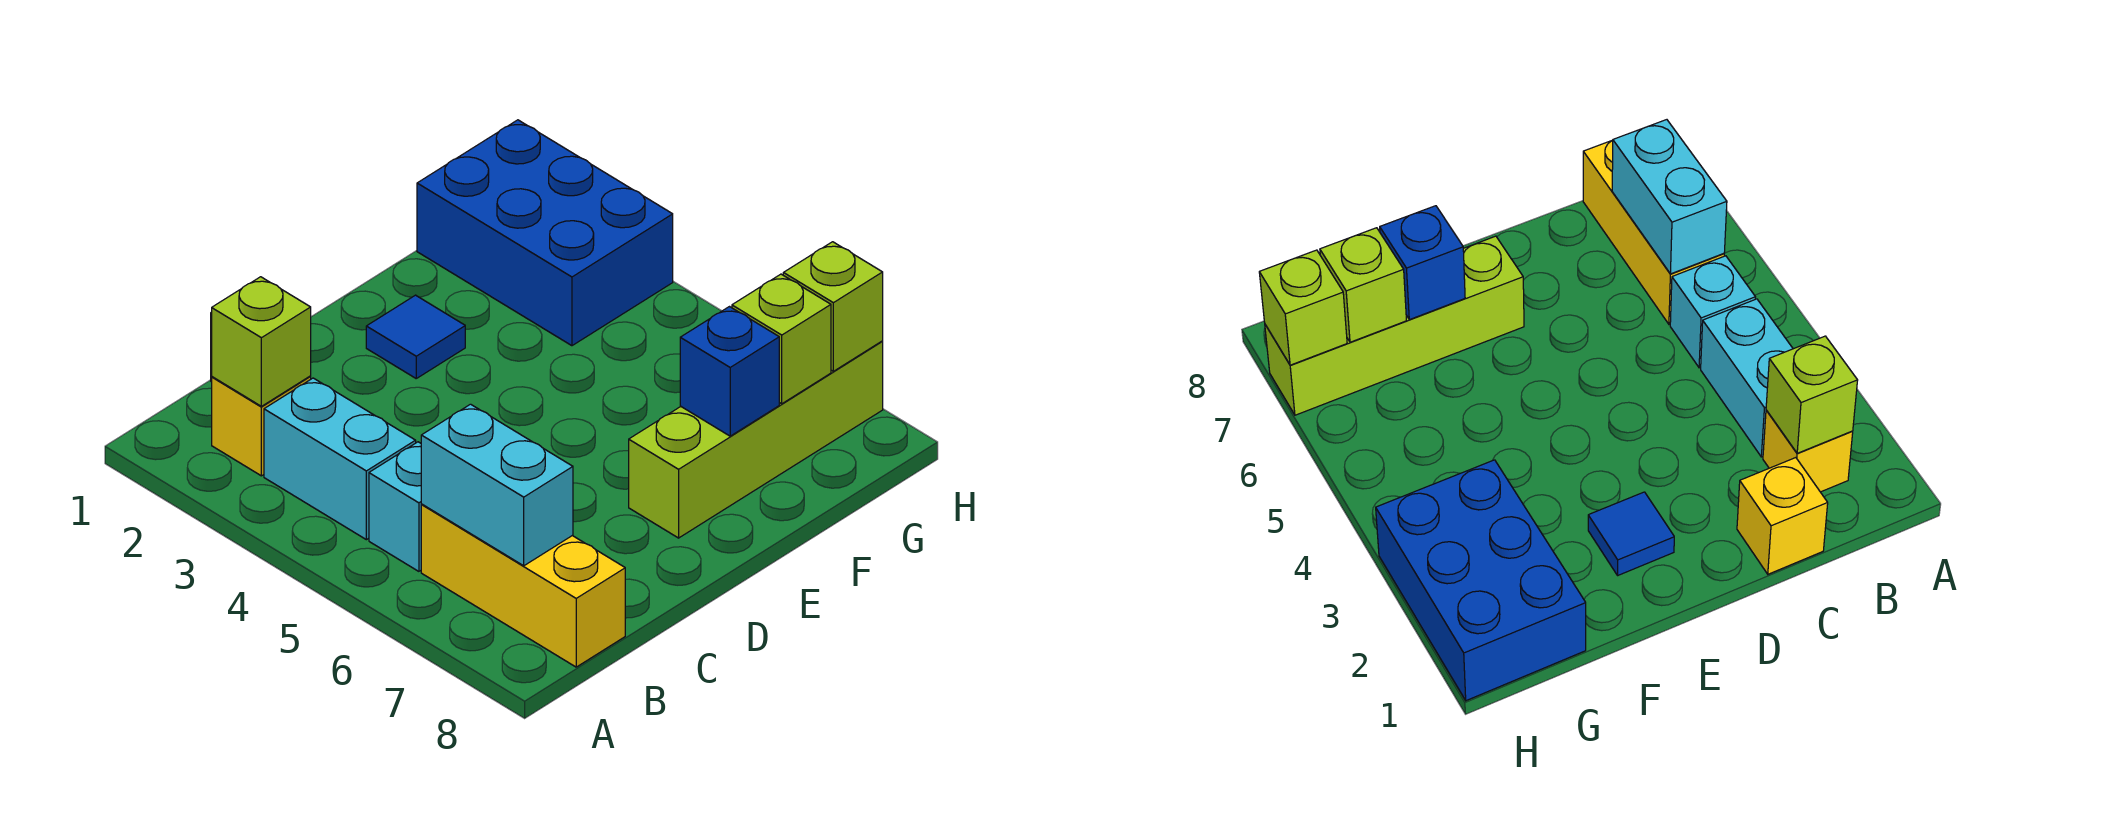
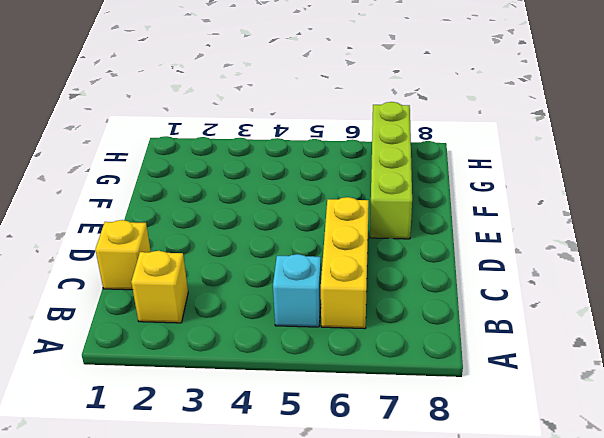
yellow 1x3 brick [321,197,369,329] -> yellow 1x3 brick turned to [421,504,625,667]
none -> cyan 1x2 brick [264,378,416,540]
none -> blue 1x1 tile [366,295,465,378]
none -> blue 2x3 brick [417,120,673,346]

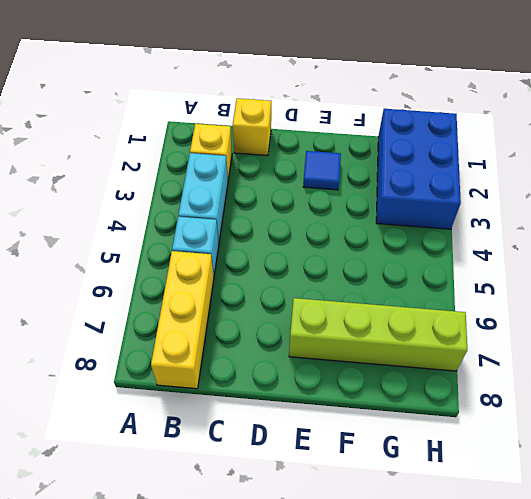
none -> lime 1x1 brick [212,277,311,406]
none -> cyan 1x2 brick [421,404,573,566]
none -> blue 1x1 brick [680,307,779,436]

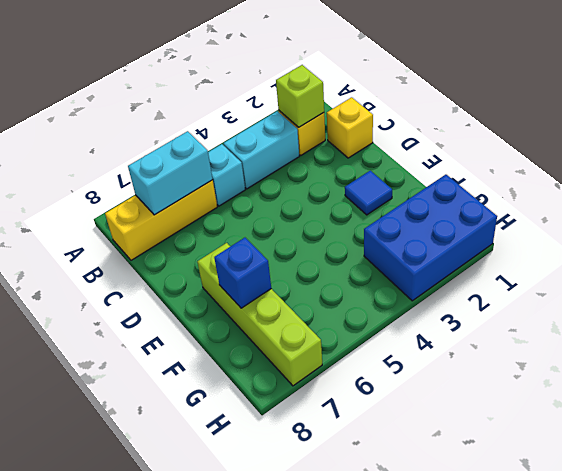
none -> lime 1x1 brick [732,274,831,404]
none -> lime 1x1 brick [783,242,883,371]

